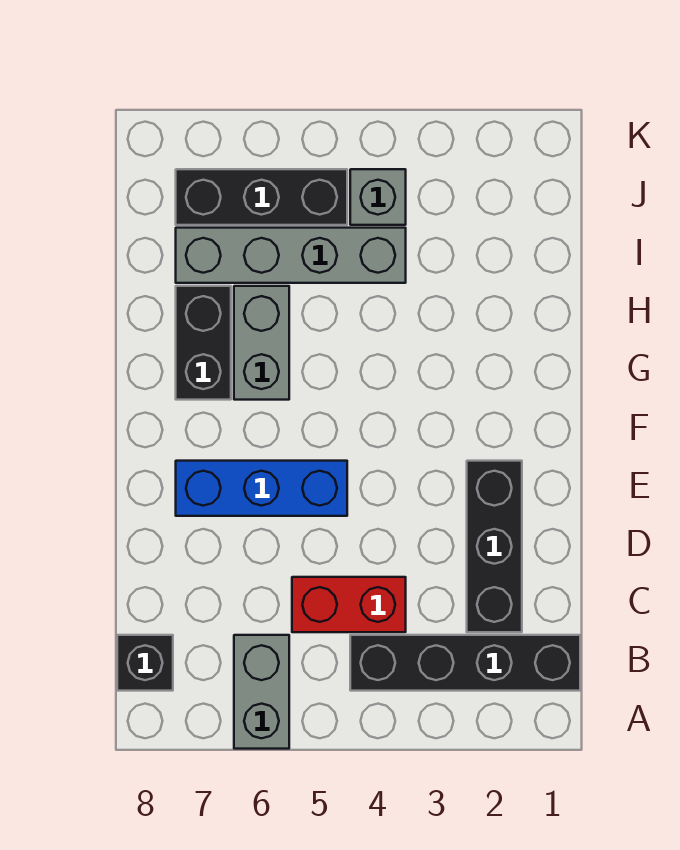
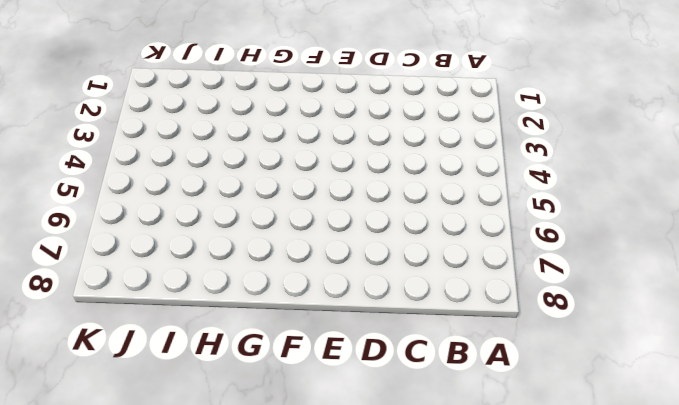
none -> grey 1x2 brick [234,635,289,749]
none -> black 1x4 brick [350,635,580,691]

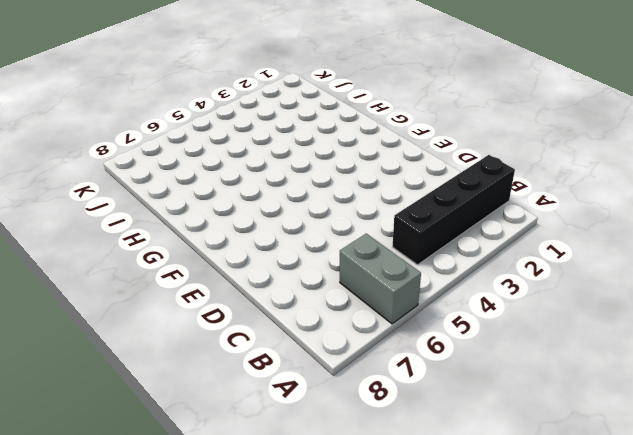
none -> black 1x1 brick [117,635,173,691]
none -> black 1x3 brick [467,461,522,632]

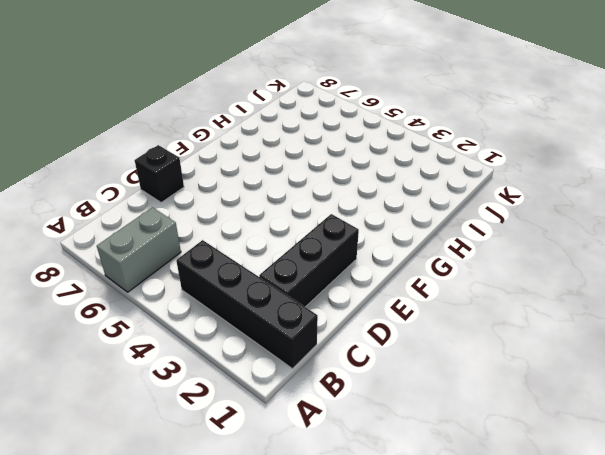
black 1x1 brick [135,145,184,202] -> black 1x1 brick moved to [117,635,173,691]
none -> red 1x2 brick [292,577,406,632]
none -> blue 1x3 brick [176,461,347,516]

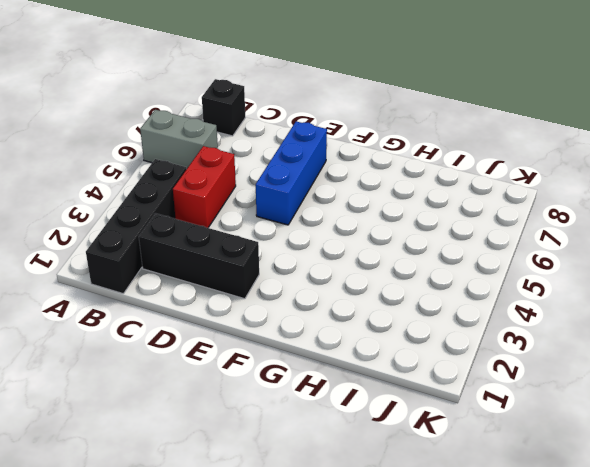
none -> grey 1x2 brick [234,286,289,400]
none -> black 1x2 brick [176,286,231,400]

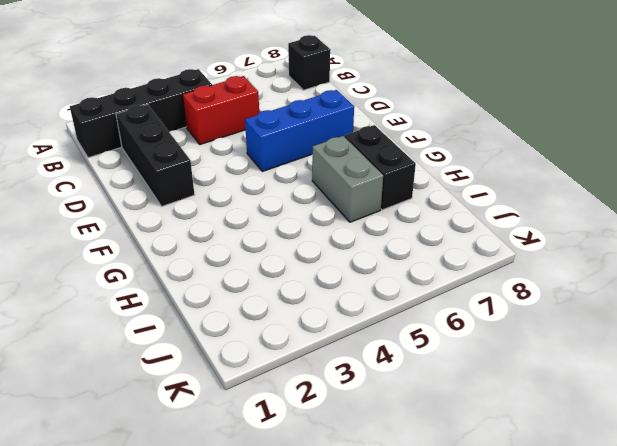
none -> grey 1x2 brick [234,635,289,749]
none -> grey 1x4 brick [176,228,406,283]

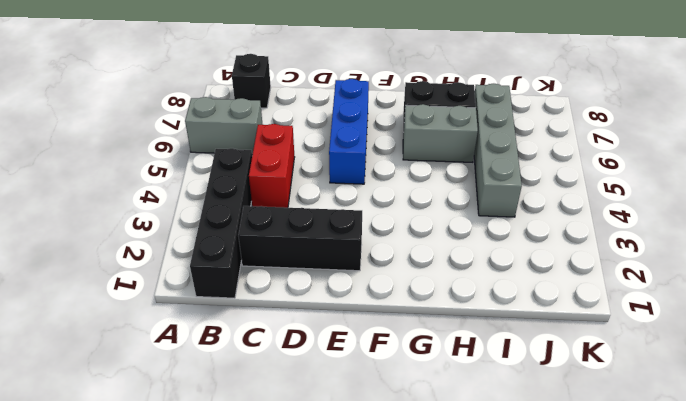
none -> grey 1x1 brick [350,169,406,225]
none -> black 1x3 brick [176,169,347,225]

